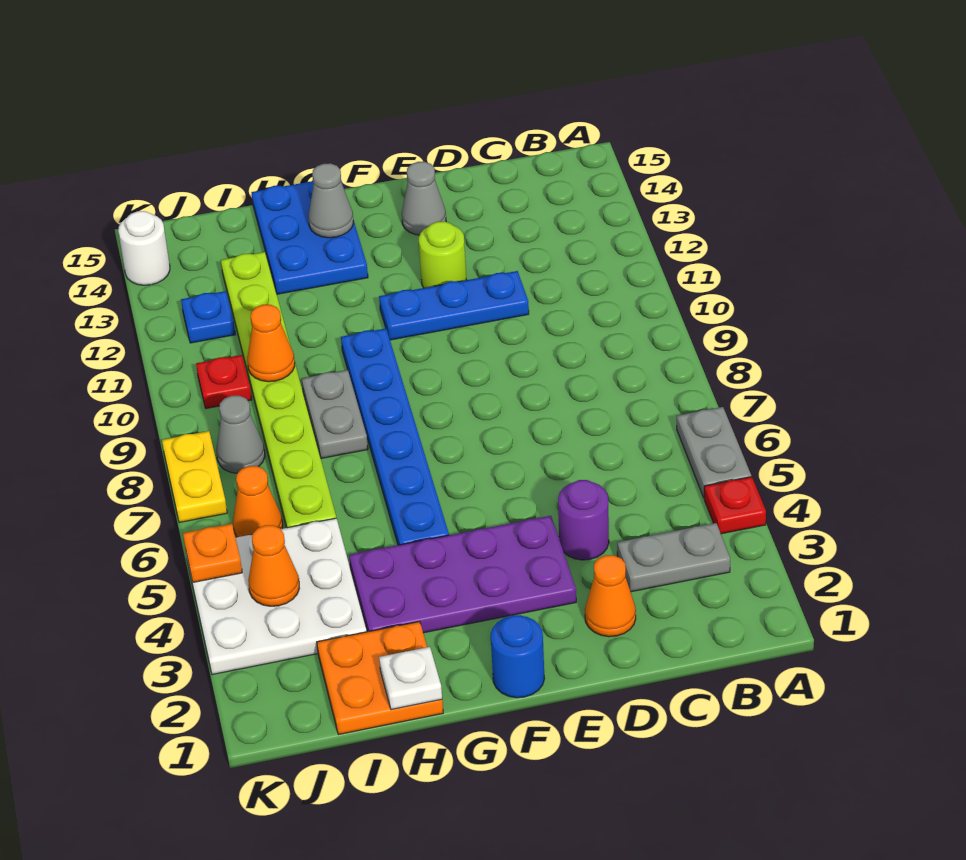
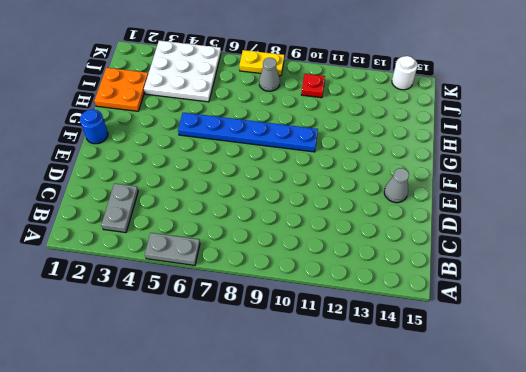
none -> red 1x1 plate [704,477,766,534]
none -> orange 1x1 cone [585,555,636,637]
none -> purple 1x1 round brick [558,480,609,560]

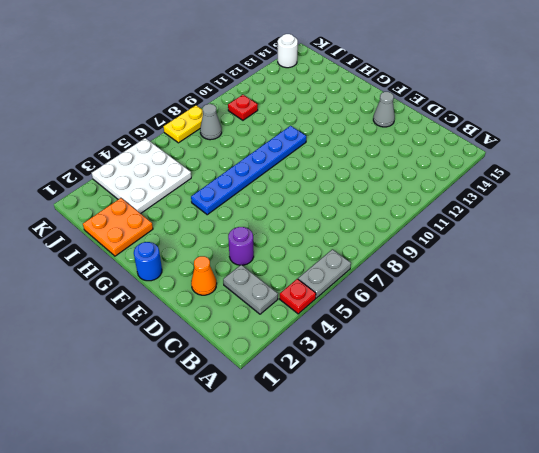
none -> blue 1x3 plate [379,271,529,340]
none -> purple 2x4 plate [349,516,576,633]
none -> lime 1x1 round brick [419,221,466,288]

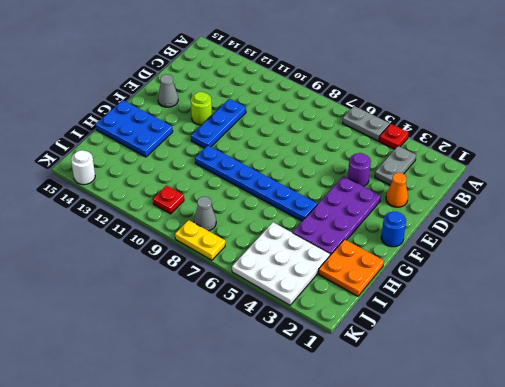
none -> grey 1x2 plate [302,370,368,458]
none -> lime 1x8 plate [221,252,336,528]
none -> orange 1x1 cone [233,466,283,537]

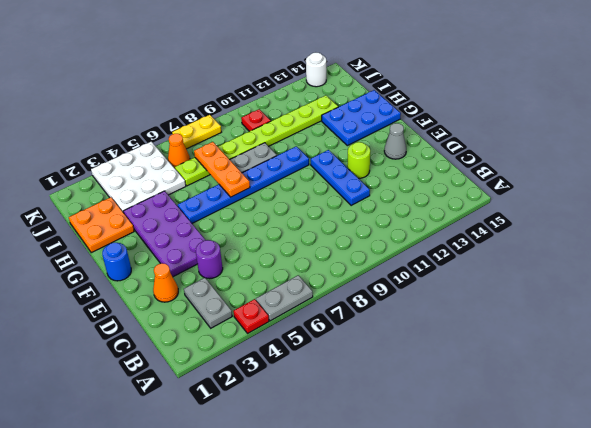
orange 1x3 plate [194,142,250,197] -> none
none -> grey 1x1 cone [216,396,265,473]
none -> blue 1x1 plate [181,291,235,343]
none -> grey 1x1 cone [308,163,354,238]

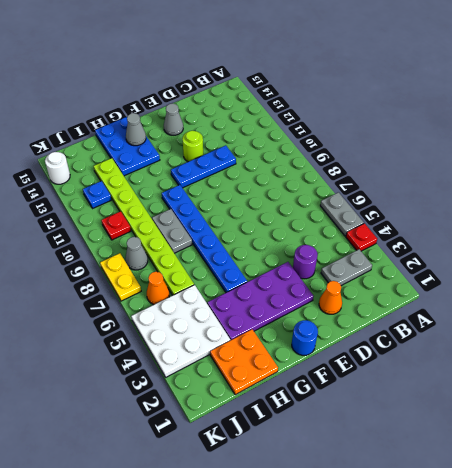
none -> white 1x1 plate [379,647,442,710]
none -> orange 1x1 cone [247,305,295,382]
none -> orange 1x1 cone [248,525,299,606]

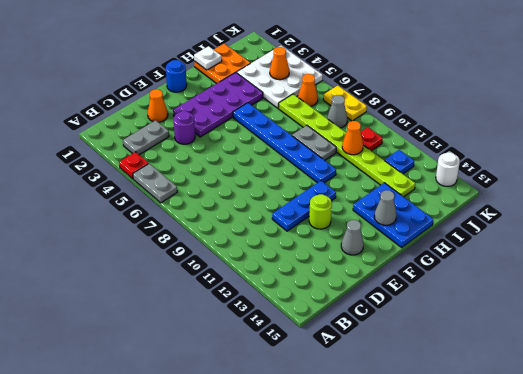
none -> orange 1x1 plate [183,524,242,582]

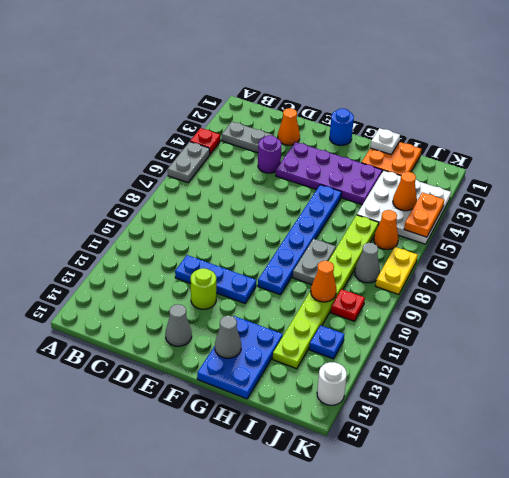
orange 1x2 plate [404,192,444,237] -> orange 1x1 plate [183,524,242,582]

